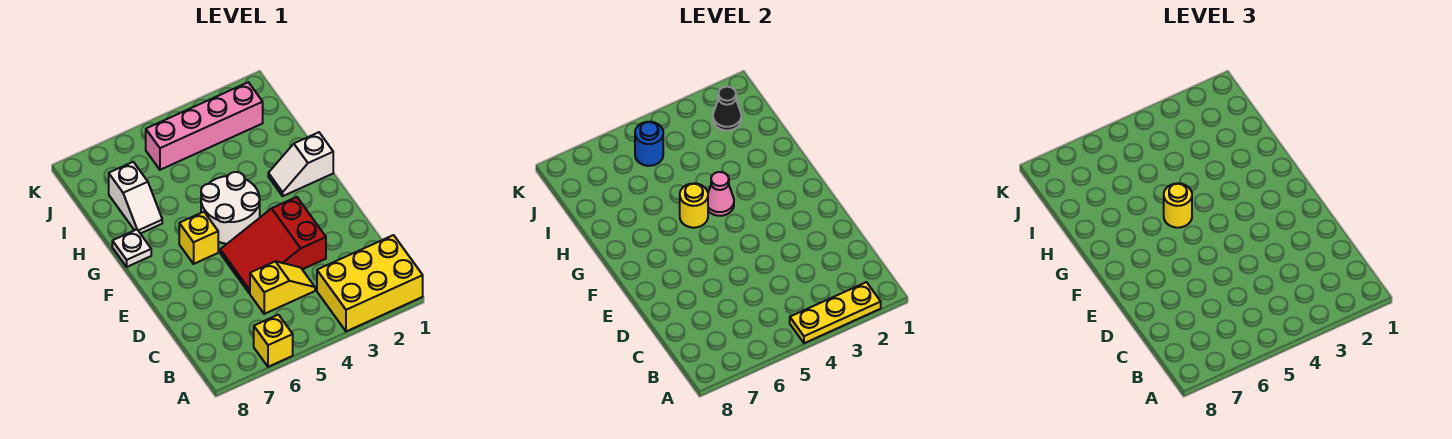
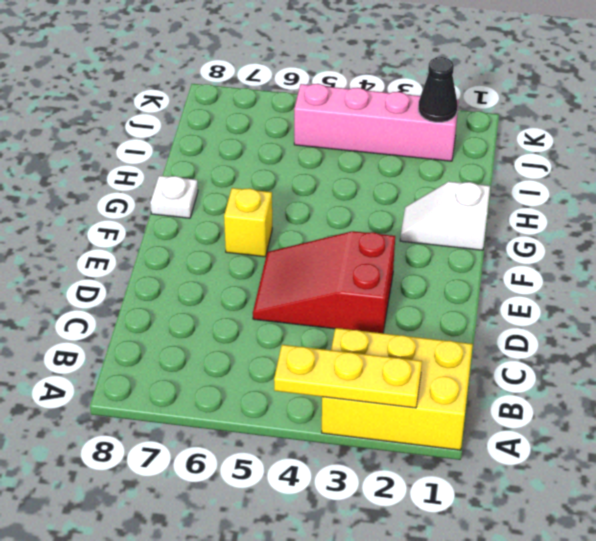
none -> yellow 1x1 brick [254,315,293,367]
none -> yellow 1x2 slope [250,261,315,314]
none -> white 2x2 round brick [201,172,260,244]

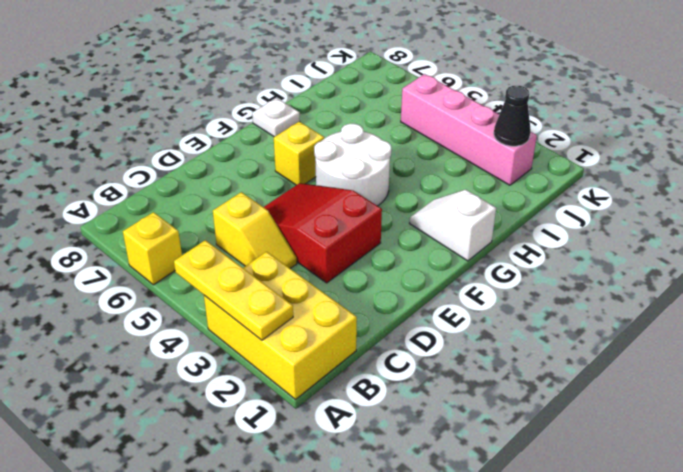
none -> white 1x2 slope [109,162,162,234]
none -> pink 1x1 cone [708,172,734,216]
none -> yellow 1x1 round brick [680,183,708,228]

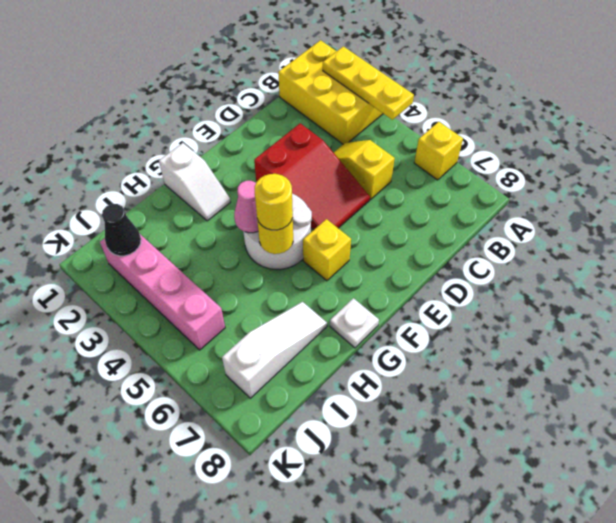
white 1x3 slope [222,302,327,398] -> white 1x2 slope [109,162,162,234]
none -> blue 1x1 round brick [635,122,663,166]

